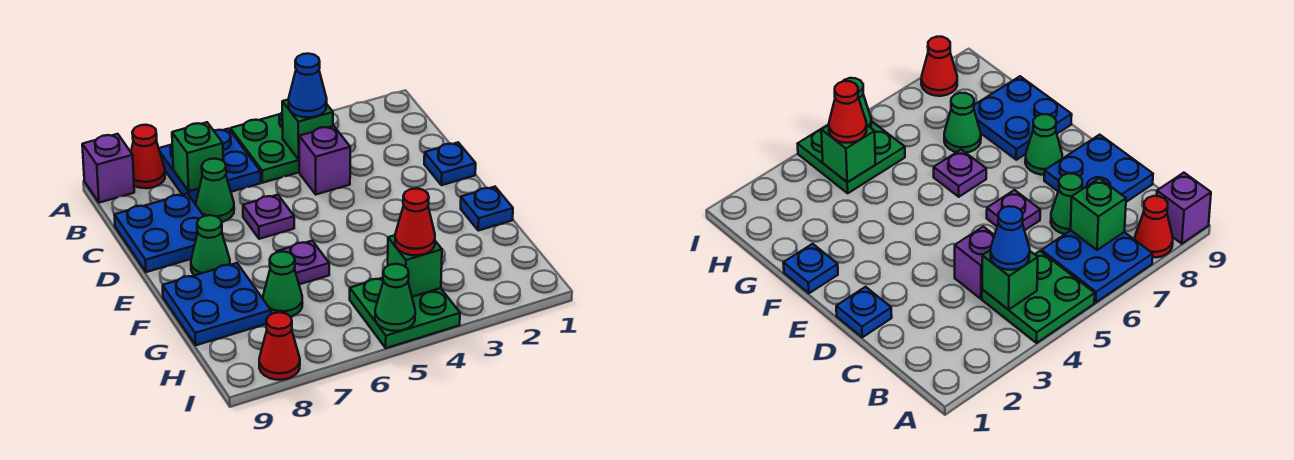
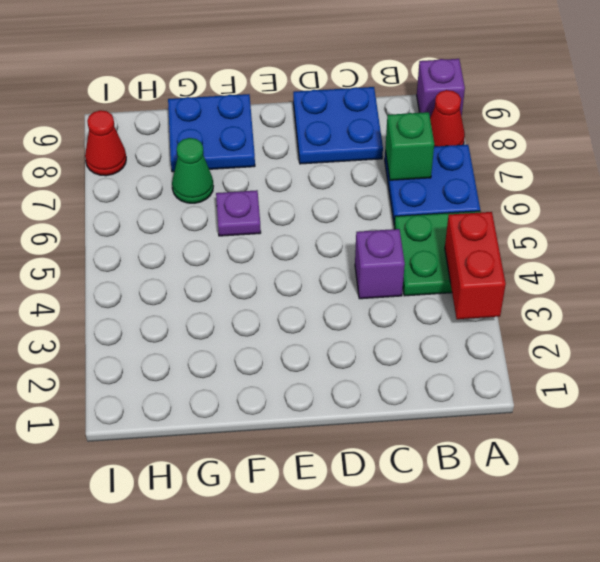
red 1x2 brick [445,212,506,319] -> none
none -> green 1x1 cone [196,159,234,222]
none -> blue 1x1 plate [424,143,476,185]
none -> purple 1x1 plate [243,195,294,239]

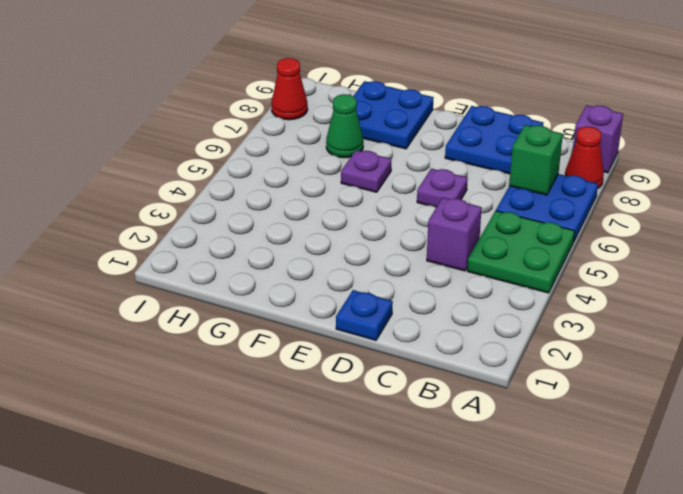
none -> green 1x1 cone [196,159,234,222]
none -> green 1x1 cone [191,215,230,275]
none -> blue 1x1 plate [461,187,513,231]

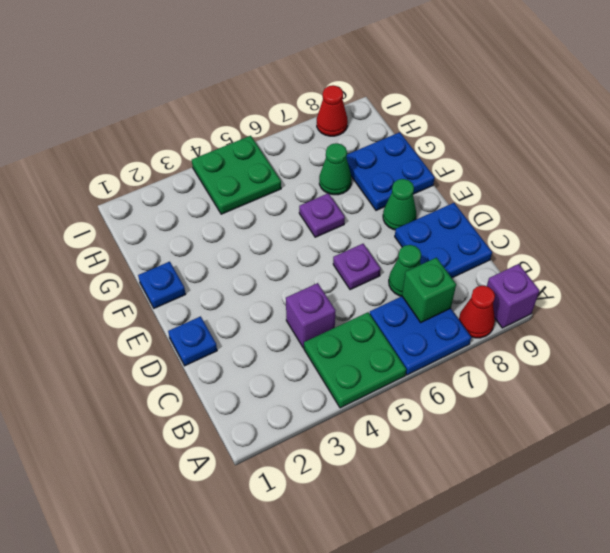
none -> green 1x1 brick [282,99,333,159]
none -> green 1x1 brick [388,235,442,297]
none -> green 1x1 cone [375,264,415,331]

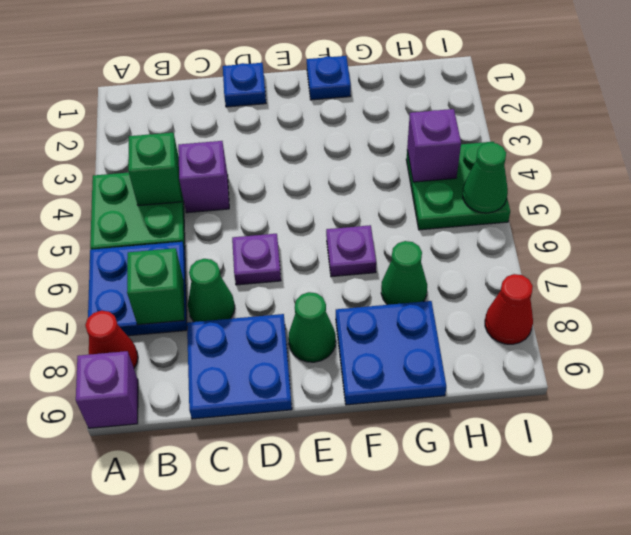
purple 1x1 brick [407,109,461,182] -> green 1x1 brick [388,235,442,297]
none -> blue 1x1 cone [289,54,327,117]
none -> red 1x1 cone [395,188,435,255]

